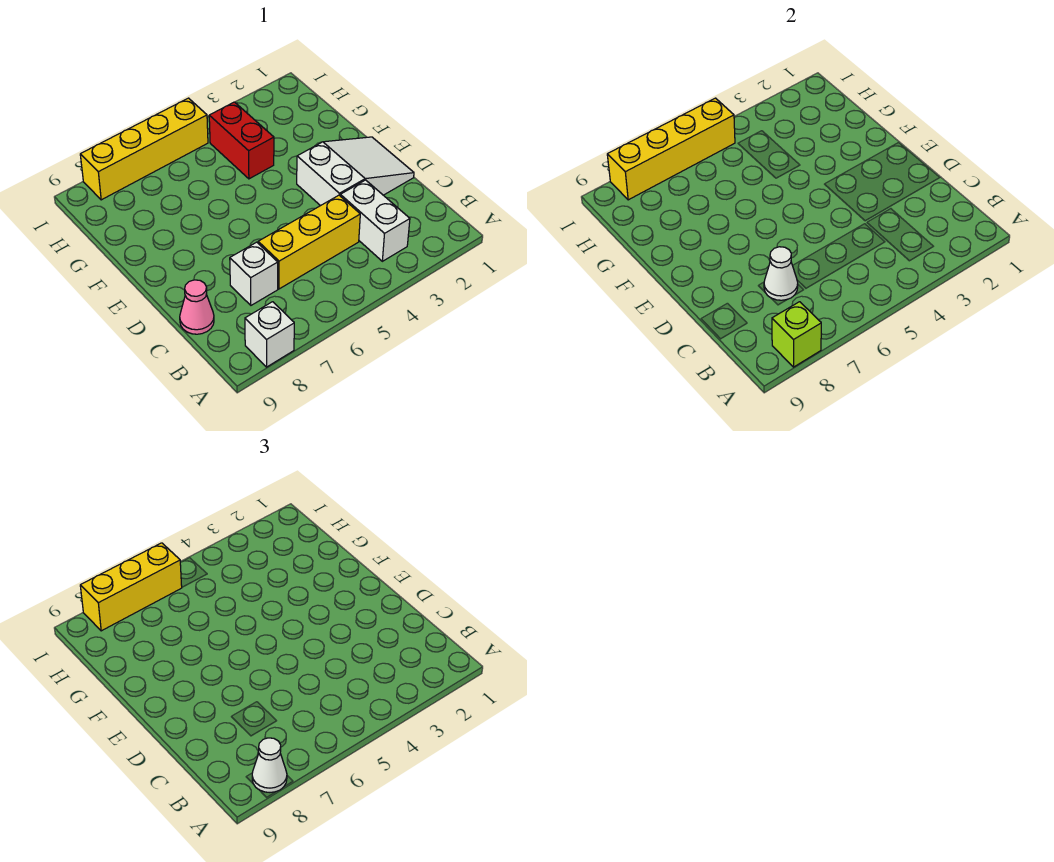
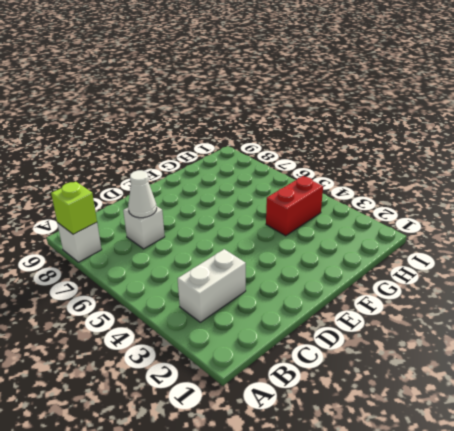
none -> yellow 1x3 brick [258,195,360,289]
none -> pink 1x1 cone [180,280,214,334]
none -> white 2x3 slope [297,137,414,206]

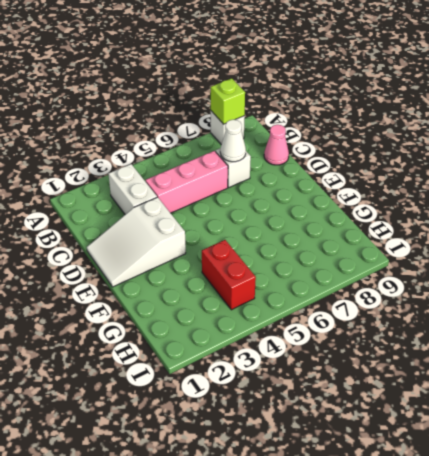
pink 1x3 brick [145,151,228,213] -> yellow 1x3 brick [258,195,360,289]
none -> yellow 1x4 brick [80,98,208,200]
none -> yellow 1x4 brick [607,98,735,200]
none -> white 1x1 cone [252,738,287,792]

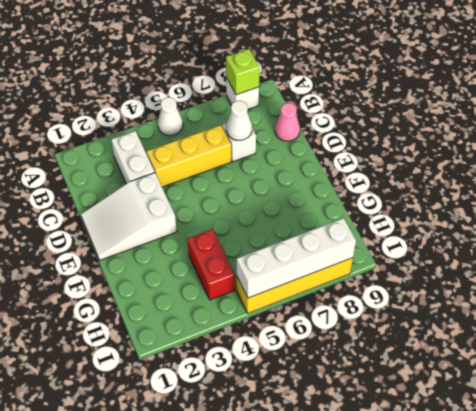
white 1x1 cone [158,97,183,136] -> white 1x1 cone moved to [252,738,287,792]
white 1x4 brick [237,218,356,298] -> yellow 1x4 brick [607,98,735,200]
none -> yellow 1x3 brick [80,543,182,631]

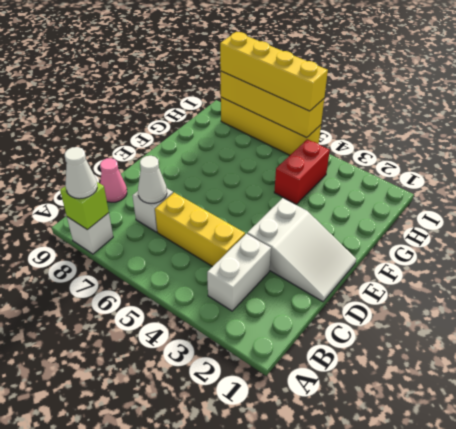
yellow 1x4 brick [220,32,328,111] -> yellow 1x3 brick [80,543,182,631]

